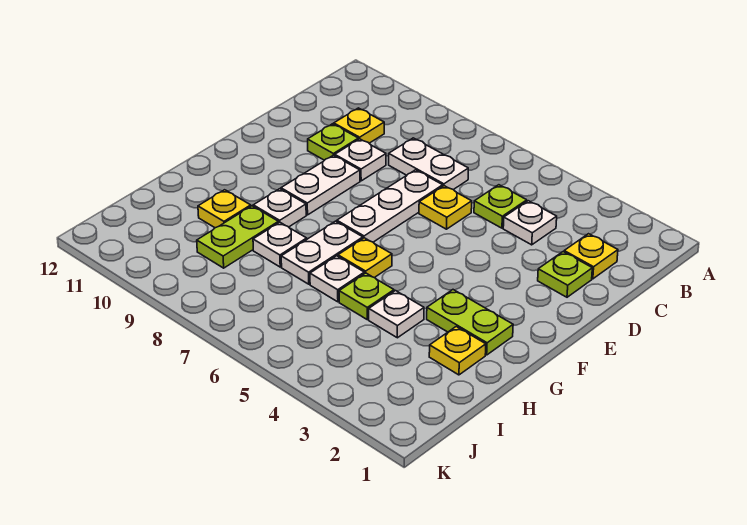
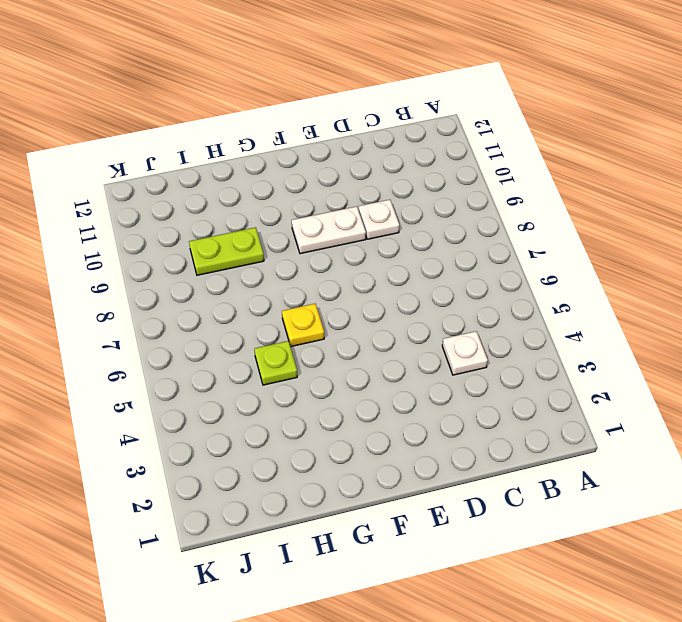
none -> yellow 1x1 plate [564,234,618,279]
none -> lime 1x1 plate [474,185,527,228]
none -> white 1x2 plate [389,138,468,190]

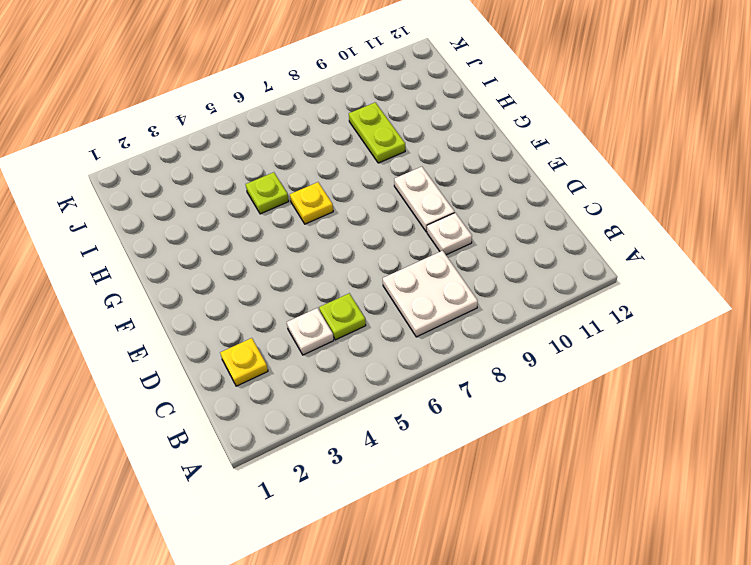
white 2x2 plate [383,251,478,337] -> white 1x2 plate [389,138,468,190]
none -> yellow 1x1 plate [334,108,384,143]
none -> lime 1x1 plate [538,252,592,297]
none -> yellow 1x1 plate [419,186,472,229]

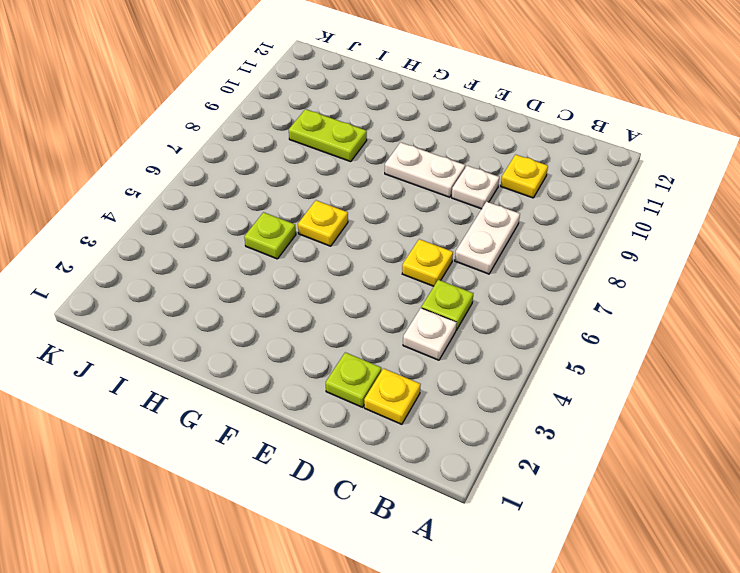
none -> white 1x3 plate [337,170,443,242]
none -> lime 1x1 plate [308,124,358,160]
none -> lime 1x2 plate [427,290,513,355]

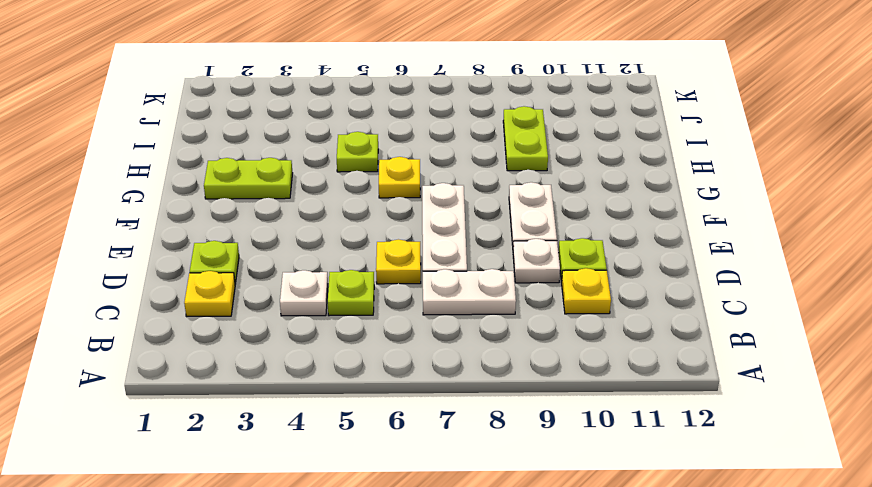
none -> white 1x2 plate [281,221,363,284]
none -> white 1x1 plate [253,189,306,227]
none -> yellow 1x1 plate [429,327,486,375]

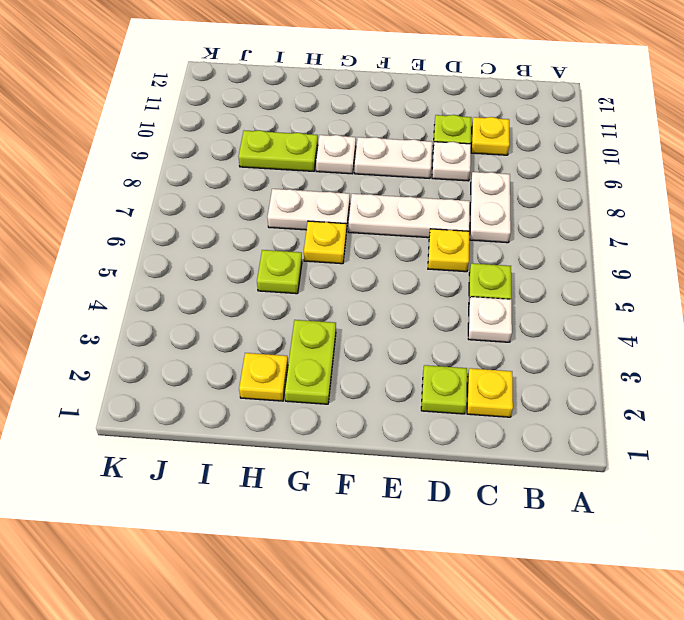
none -> white 1x1 plate [369,291,424,338]
none -> white 1x1 plate [310,256,364,302]
none -> white 1x1 plate [253,222,307,267]

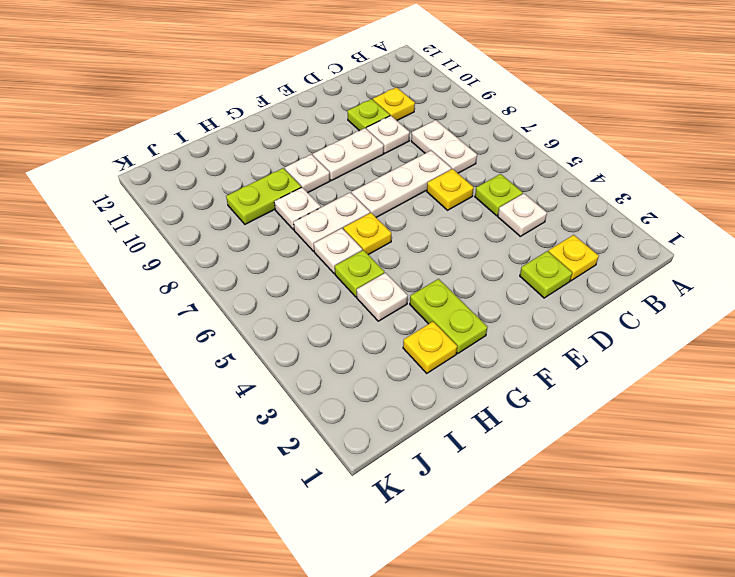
none -> yellow 1x1 plate [198,190,251,228]

